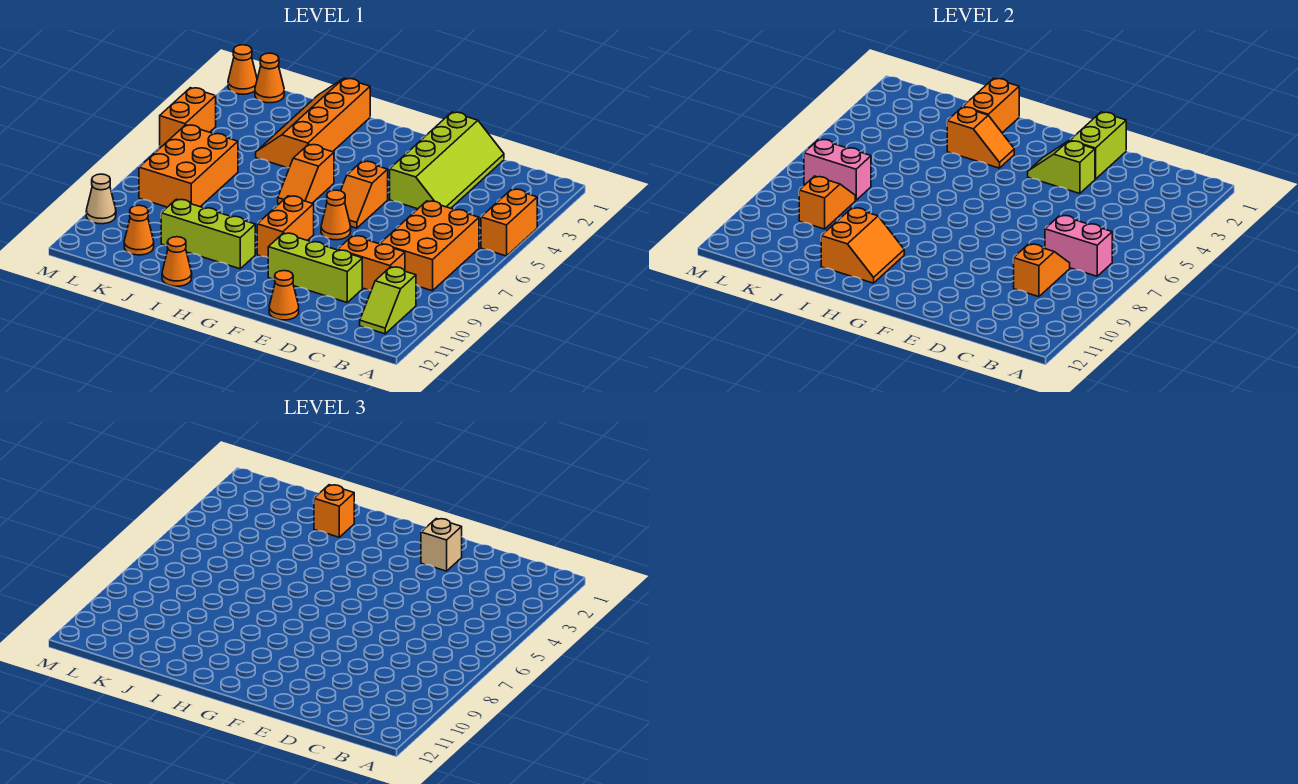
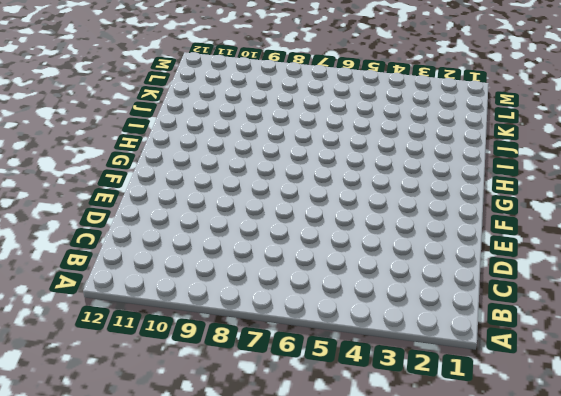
none -> orange 1x2 brick [481,189,537,256]
none -> orange 2x3 brick [380,201,479,291]
none -> lime 1x2 slope [360,267,416,334]
none -> orange 1x2 brick [338,236,405,290]

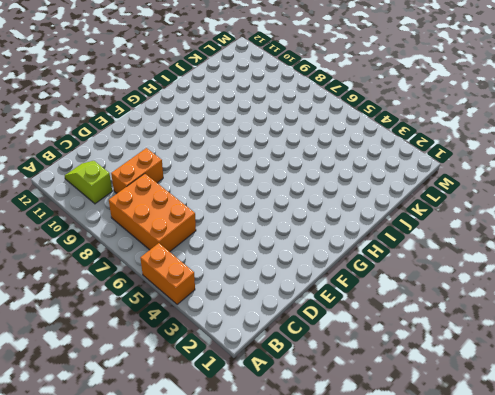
none -> lime 2x4 slope [390,112,504,209]
none -> lime 1x3 brick [268,233,362,302]
none -> orange 1x1 cone [269,271,299,320]
none -> orange 1x2 slope [341,161,388,228]

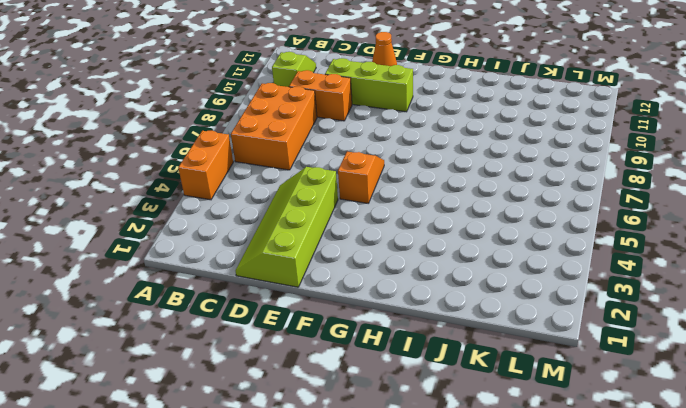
none -> orange 1x1 cone [321,190,351,240]
none -> orange 1x2 brick [257,196,314,257]
none -> orange 1x2 slope [278,144,334,204]
none -> lime 1x3 brick [161,199,255,269]

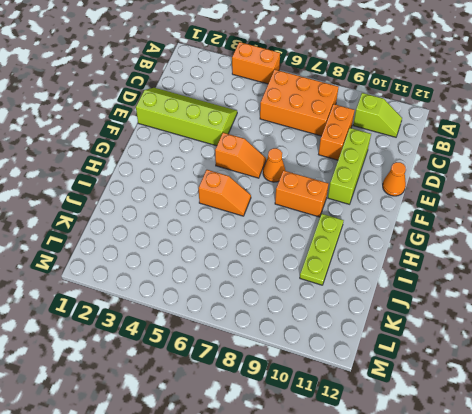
lime 1x3 plate [300,214,344,285] -> lime 1x3 brick [161,199,255,269]
none -> orange 2x4 slope [256,78,370,168]
none -> orange 1x1 cone [162,237,192,286]
none -> orange 2x3 brick [139,125,238,207]
none -> orange 1x1 cone [124,205,154,255]

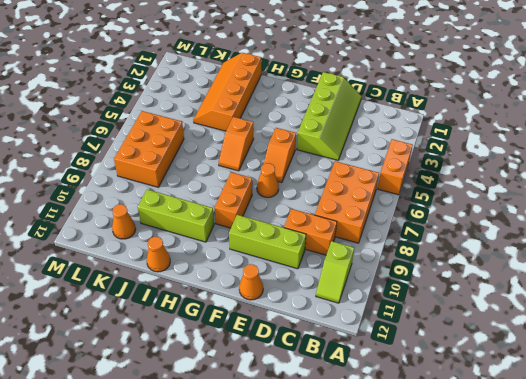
none -> orange 1x1 cone [255,53,284,103]
none -> orange 1x1 cone [228,45,257,94]
none -> orange 1x2 brick [160,88,216,147]
none -> tan 1x1 cone [86,174,116,224]

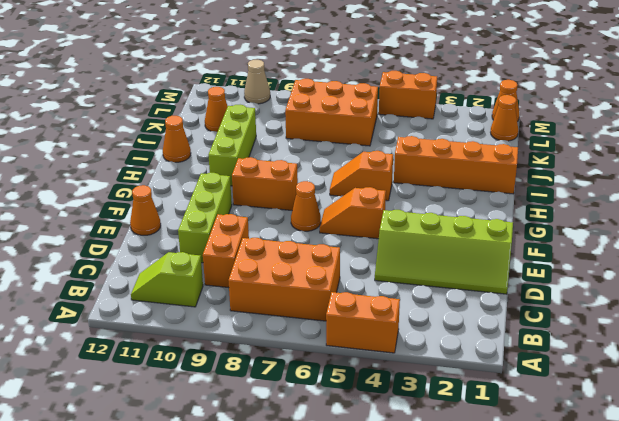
none -> pink 1x2 brick [1045,215,1112,276]
none -> orange 1x2 slope [1014,244,1070,297]
none -> lime 1x2 brick [1070,112,1126,179]
none -> lime 1x2 slope [1028,141,1095,194]

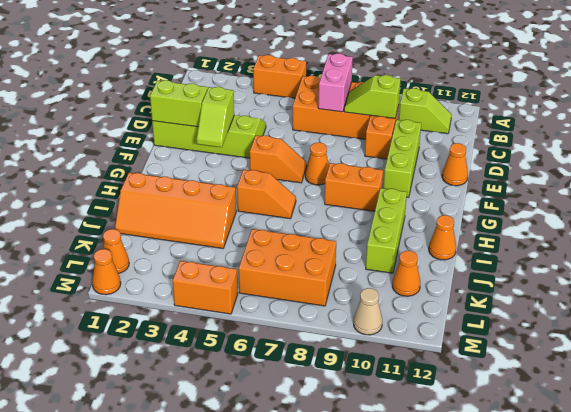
lime 1x2 slope [344,75,401,118] -> orange 1x2 slope [1014,244,1070,297]
none -> orange 1x2 slope [947,107,1014,168]
none -> orange 2x2 slope [821,208,904,283]
none -> orange 1x2 brick [963,78,1019,133]
none -> pink 1x2 brick [804,139,871,200]

